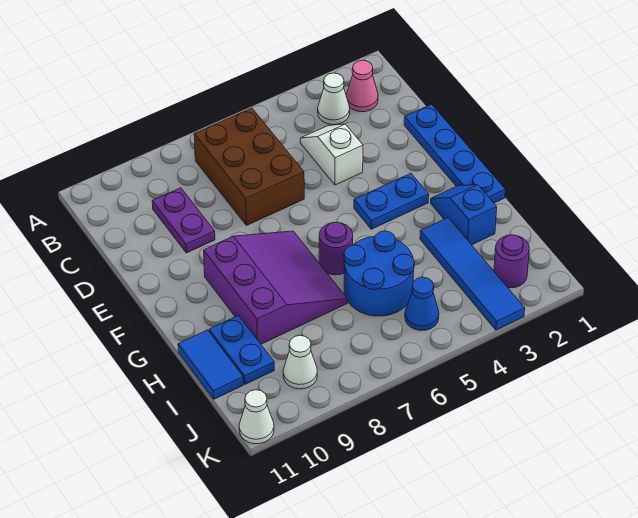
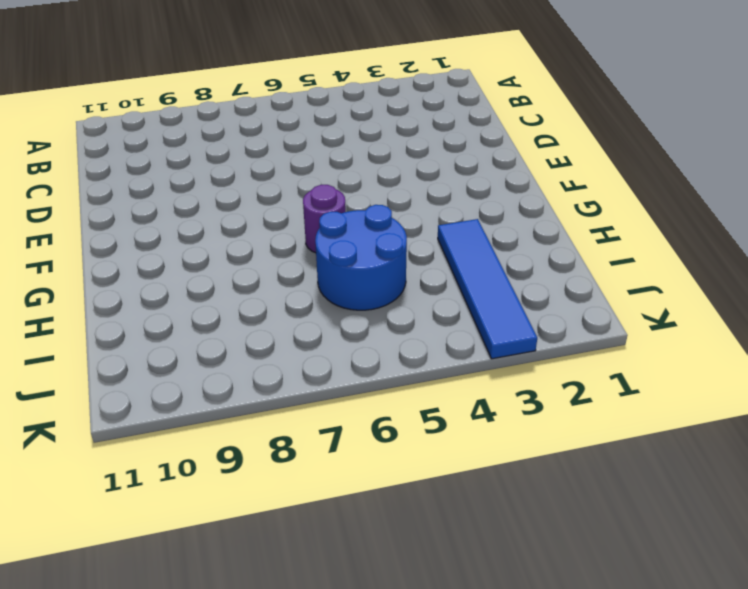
none -> pink 1x1 cone [346,60,378,112]
none -> white 1x1 cone [318,73,350,125]
none -> brown 2x3 brick [194,108,304,225]

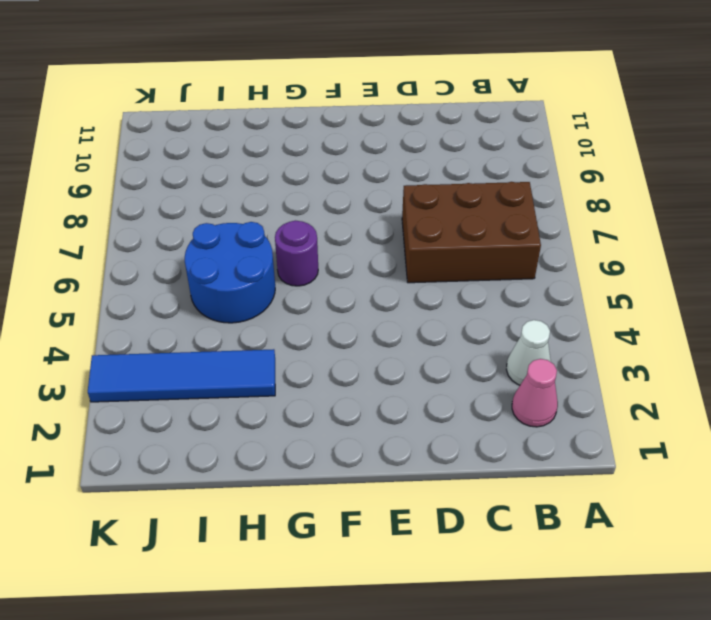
none -> white 1x2 slope [300,124,363,185]
none -> purple 1x2 plate [152,188,215,253]
none -> blue 1x4 plate [404,104,505,203]

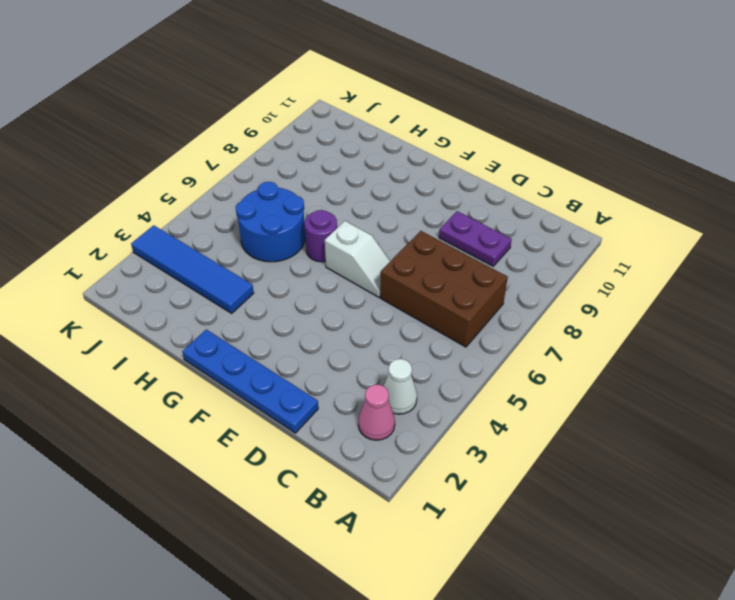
white 1x2 slope [325,221,390,297] -> white 1x2 slope moved to [300,124,363,185]
none -> blue 1x2 plate [354,173,429,229]
none -> purple 3x3 slope [204,231,347,344]
none -> blue 1x2 slope [431,185,497,245]

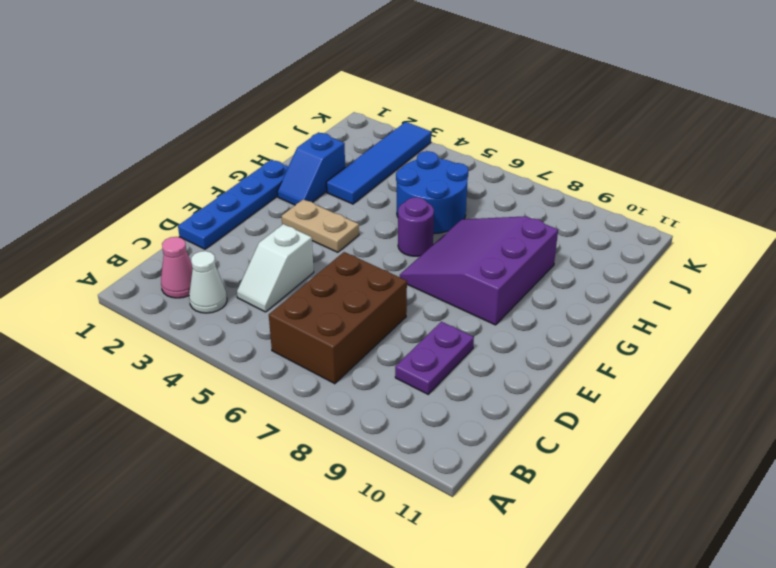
tan 1x2 plate [281,199,359,252] -> blue 1x2 plate [354,173,429,229]
none -> blue 1x2 plate [209,316,274,384]
none -> blue 1x2 tile [178,330,243,399]
none -> purple 1x1 round brick [494,235,529,288]

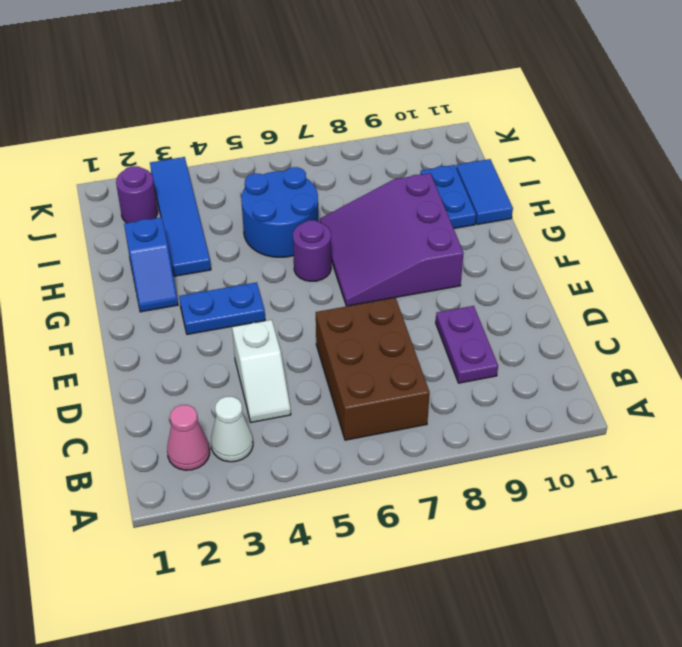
none -> blue 1x4 plate [404,104,505,203]
none -> blue 1x1 cone [405,277,439,330]
none -> white 1x1 cone [283,335,317,389]

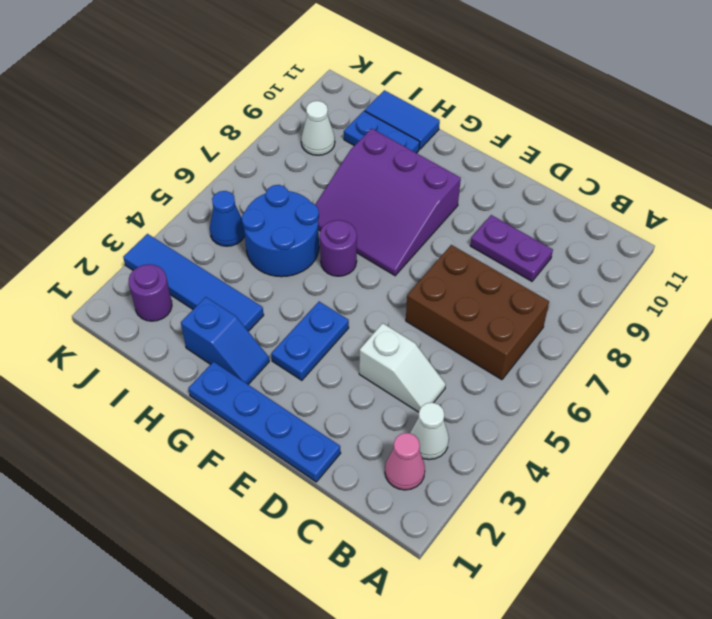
none -> white 1x1 cone [239,390,274,444]

